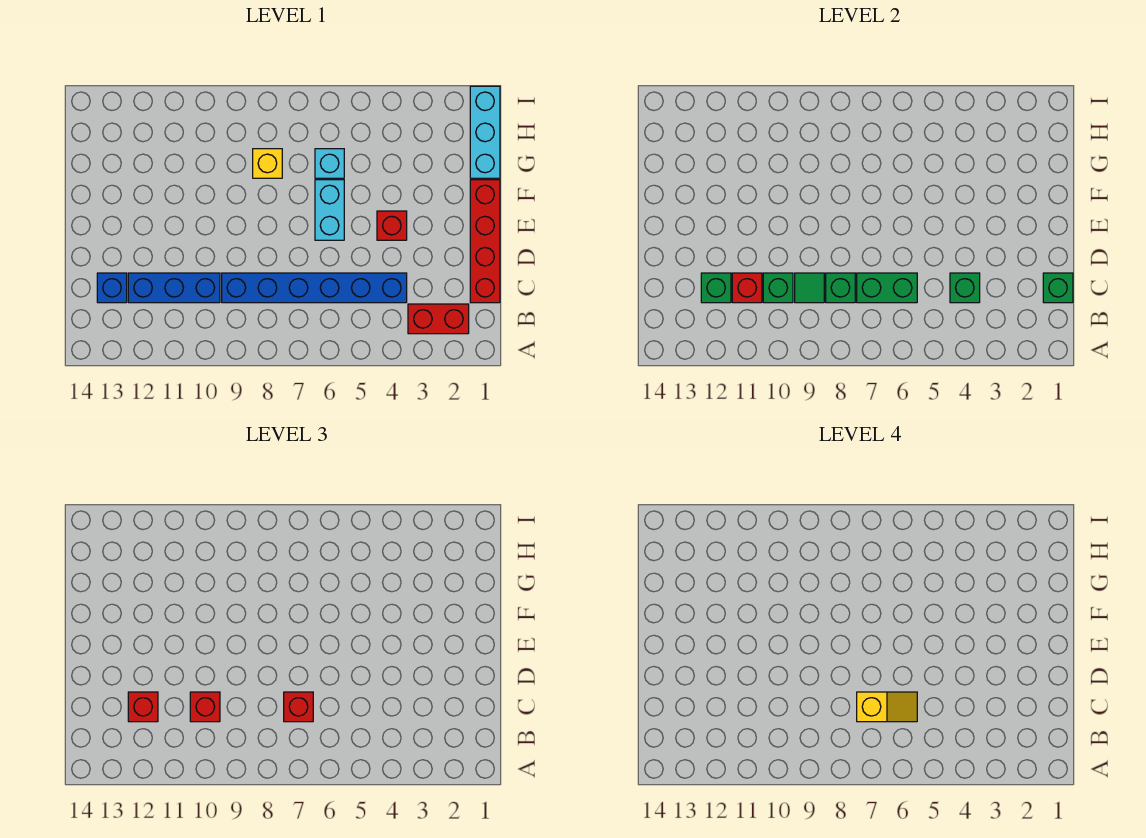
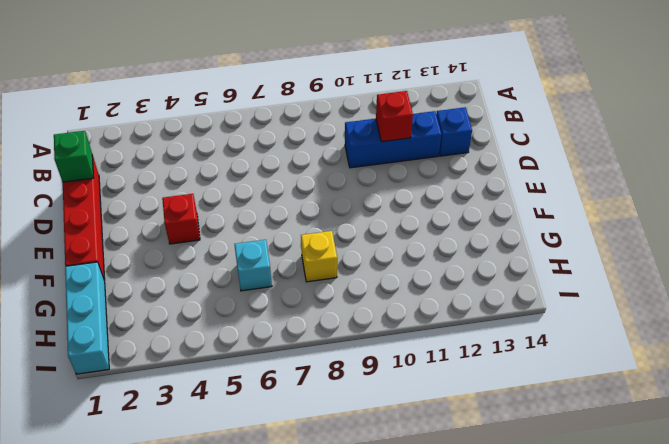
none -> red 1x2 brick [408,304,469,334]
none -> blue 1x6 brick [222,273,407,303]
none -> cyan 1x2 brick [315,180,344,240]

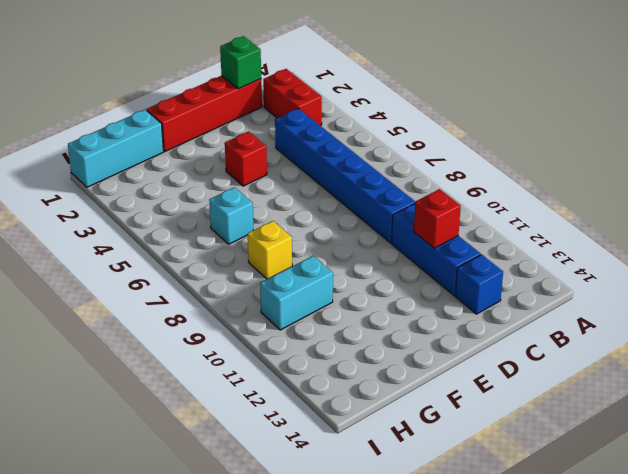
cyan 1x2 brick [260,256,333,330] -> cyan 1x2 brick moved to [315,180,344,240]
none -> green 1x1 brick [950,273,980,303]
none -> green 1x2 brick [857,273,917,303]
none -> green 1x1 brick [826,273,855,303]

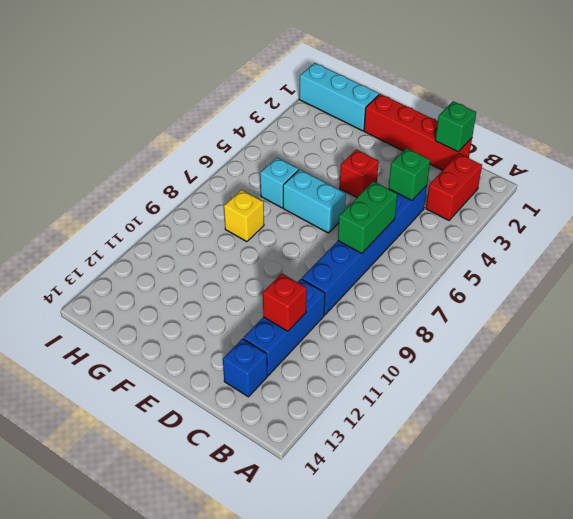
none -> green 1x1 brick [826,273,855,303]
none -> green 1x1 tile [795,273,824,303]
none -> green 1x1 brick [763,273,793,303]

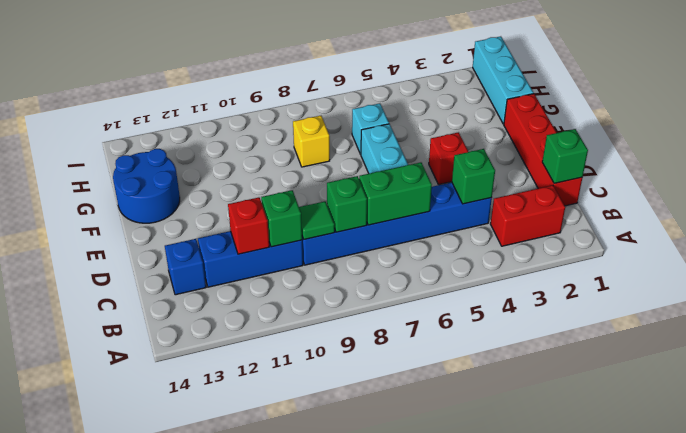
blue 2x2 round brick [113,149,180,223] -> none
none -> green 1x1 brick [701,273,731,303]
none -> red 1x1 brick [284,692,313,722]
none -> red 1x1 brick [190,692,220,722]

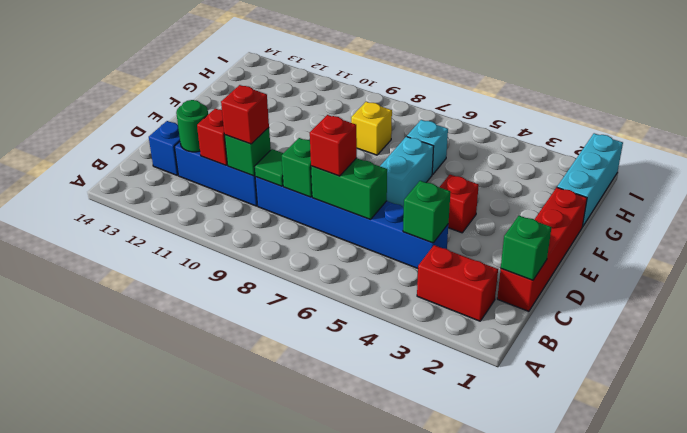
green 1x1 round brick [176,100,208,152] -> green 1x1 brick [701,273,731,303]
none -> red 1x1 brick [128,692,158,722]
none -> yellow 1x2 slope [857,692,917,722]

